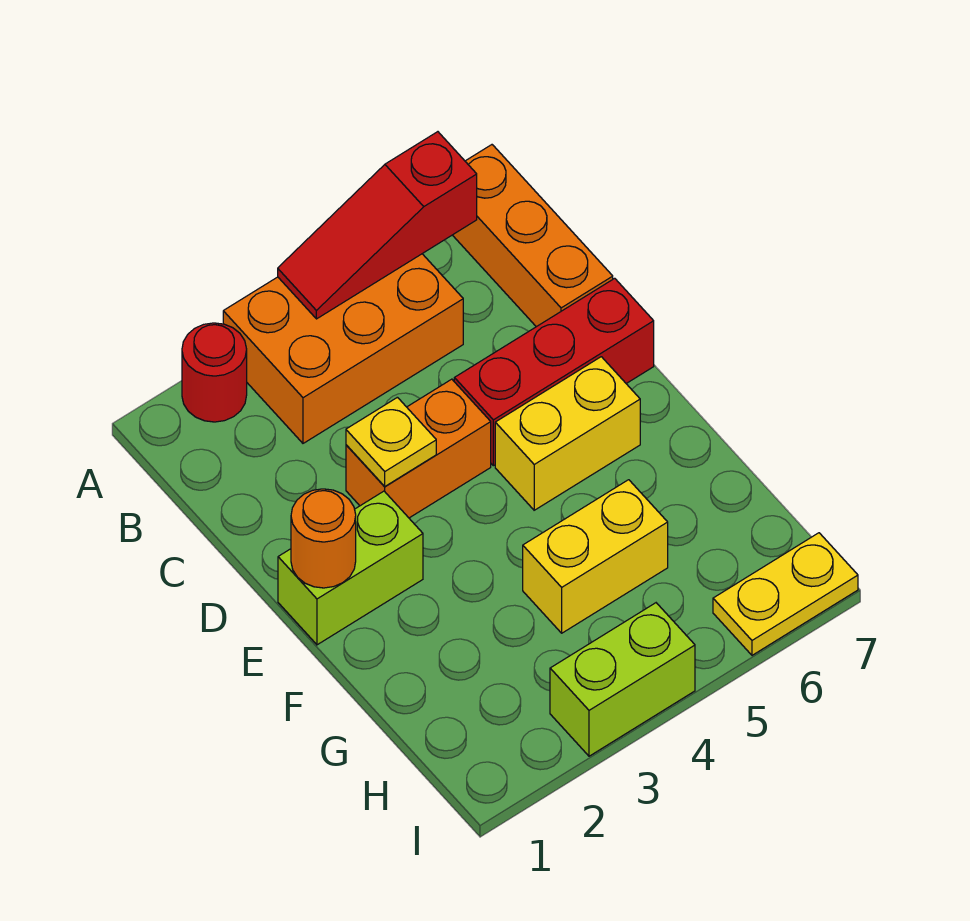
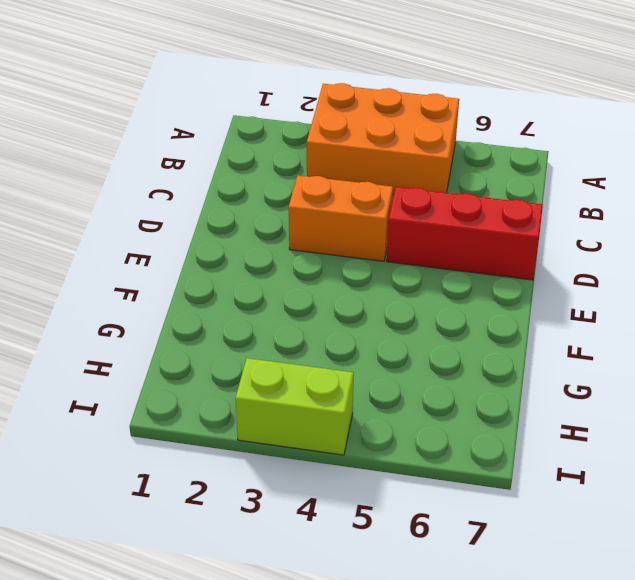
none -> red 1x1 round brick [182,323,247,422]
none -> orange 1x3 brick [453,145,613,327]
none -> lime 1x2 brick [278,491,423,645]

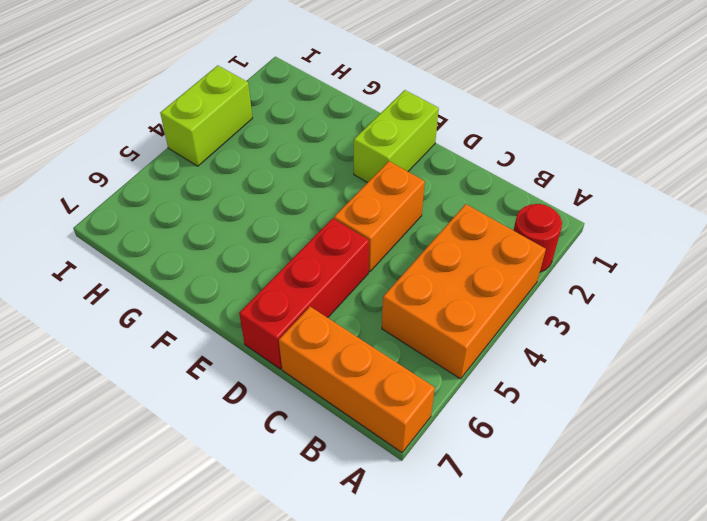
none -> yellow 1x2 brick [495,357,640,510]
none -> yellow 1x2 brick [523,480,668,633]
none -> yellow 1x2 plate [713,533,858,655]

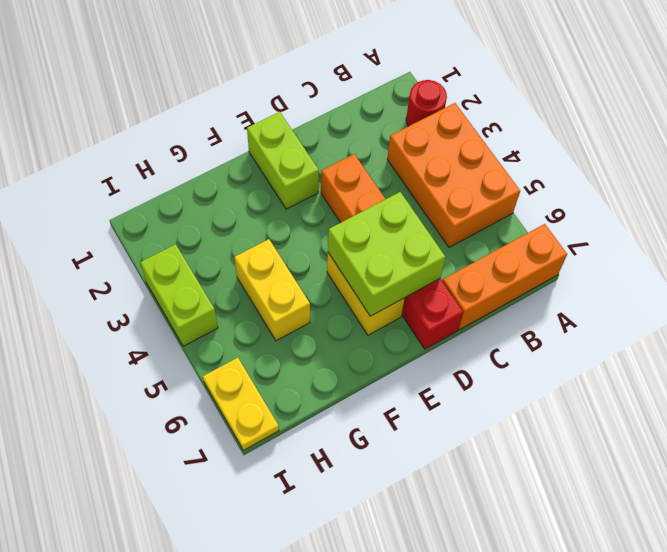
lime 2x2 brick [328,192,445,316] -> none
none -> red 1x3 slope [278,132,477,319]
none -> yellow 1x1 plate [346,397,436,486]
none -> orange 1x1 round brick [291,489,356,588]

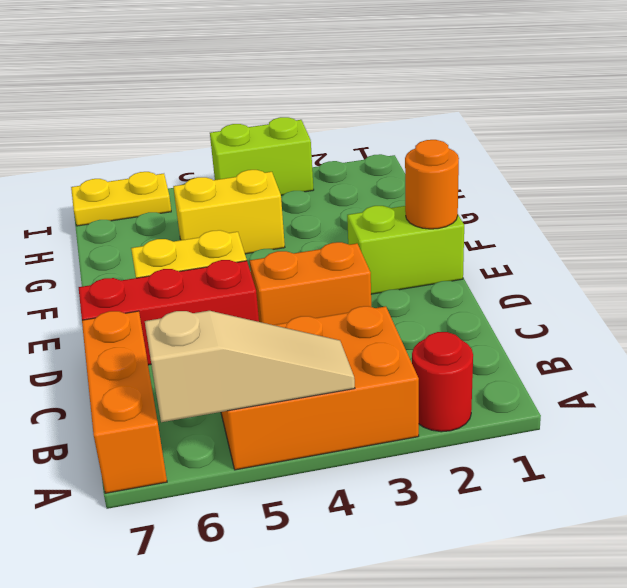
tan 1x3 slope [145,311,355,422] -> red 1x3 slope [278,132,477,319]
none -> yellow 1x1 plate [346,397,436,486]

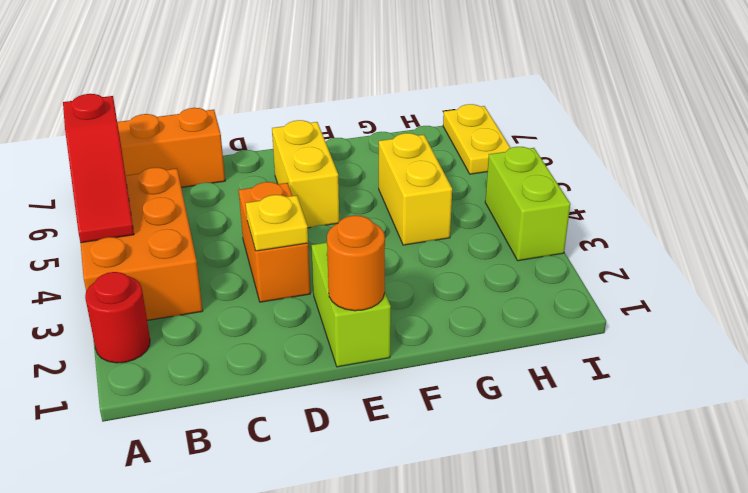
none -> red 1x3 brick [454,278,654,466]

